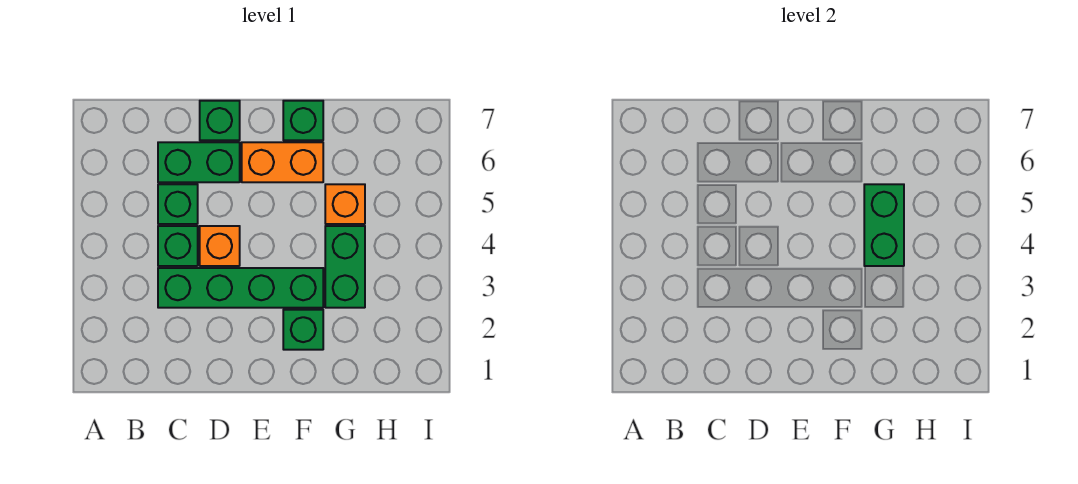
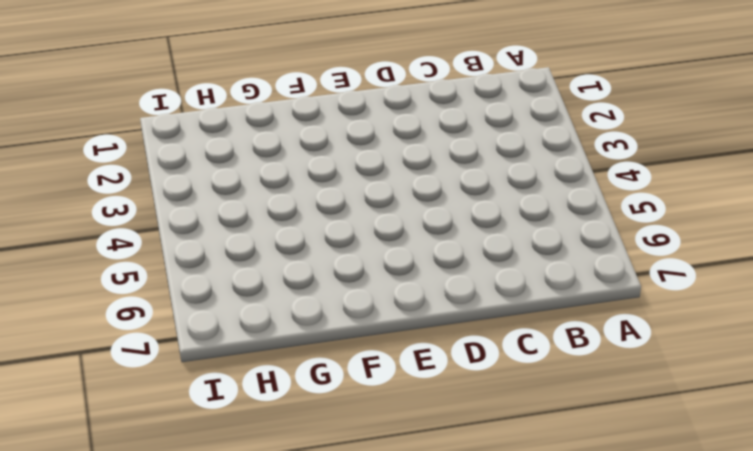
none -> green 1x4 brick [158,268,323,308]
none -> green 1x1 brick [158,226,198,266]
none -> green 1x1 brick [158,184,198,224]

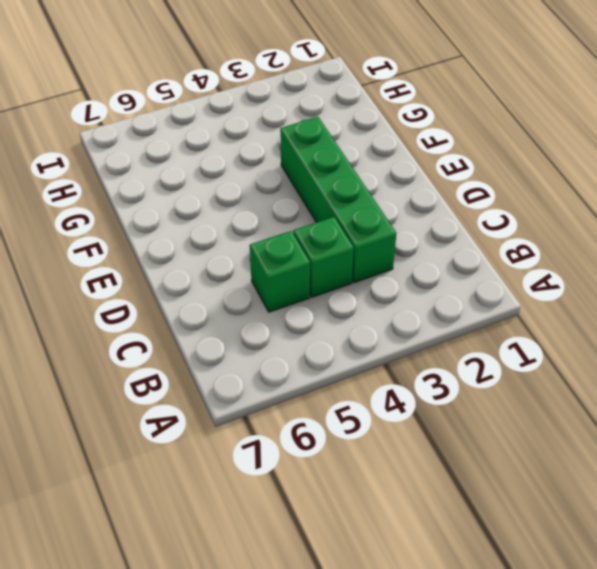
none -> green 1x2 brick [158,142,240,182]
none -> orange 1x1 brick [200,226,240,266]
none -> green 1x1 brick [200,101,240,140]

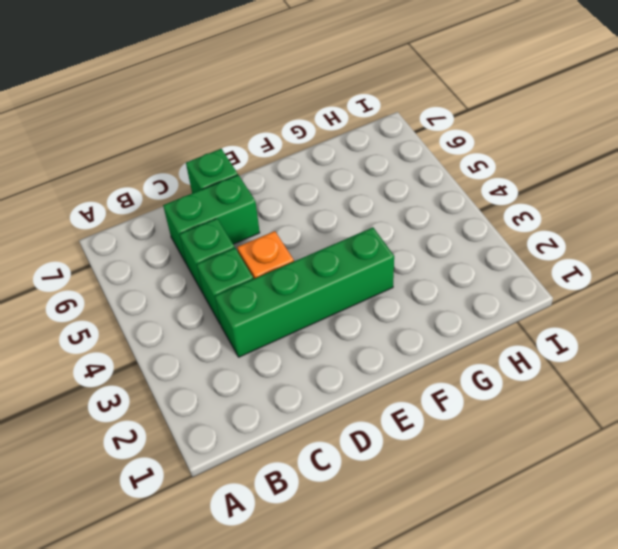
none -> orange 1x2 brick [242,142,323,182]
none -> green 1x1 brick [283,310,323,350]
none -> green 1x1 brick [283,101,323,140]

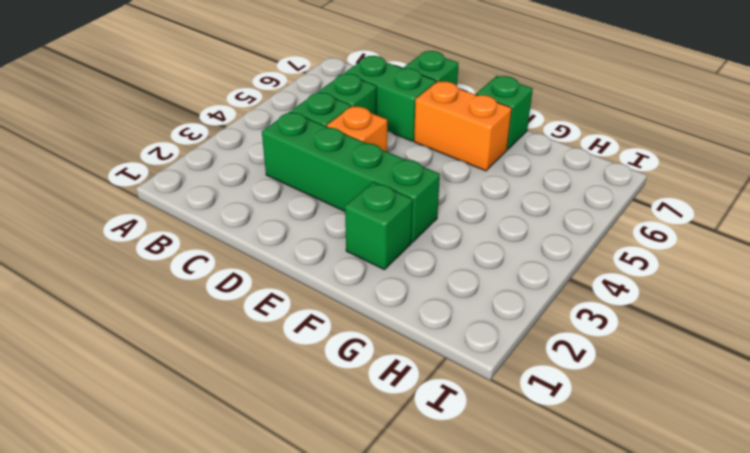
none -> green 1x2 brick [325,226,365,308]
none -> orange 1x1 brick [325,184,365,224]
none -> green 1x2 brick [864,184,904,266]

